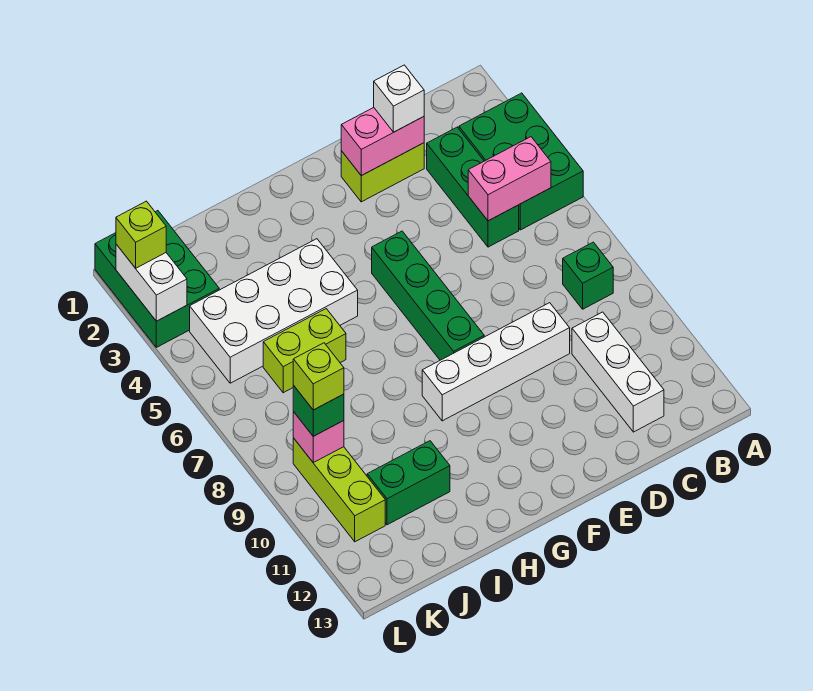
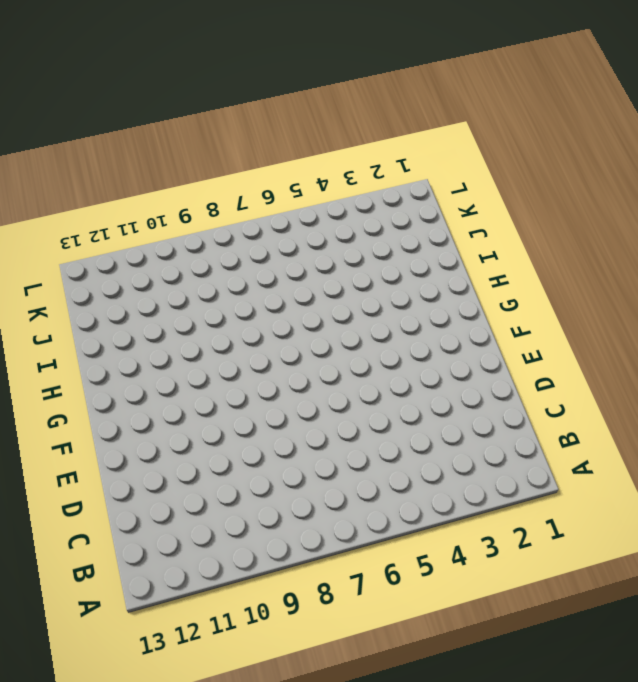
none -> green 2x3 brick [459,93,583,230]
none -> green 1x1 brick [563,242,613,309]
none -> green 1x3 brick [427,127,519,247]

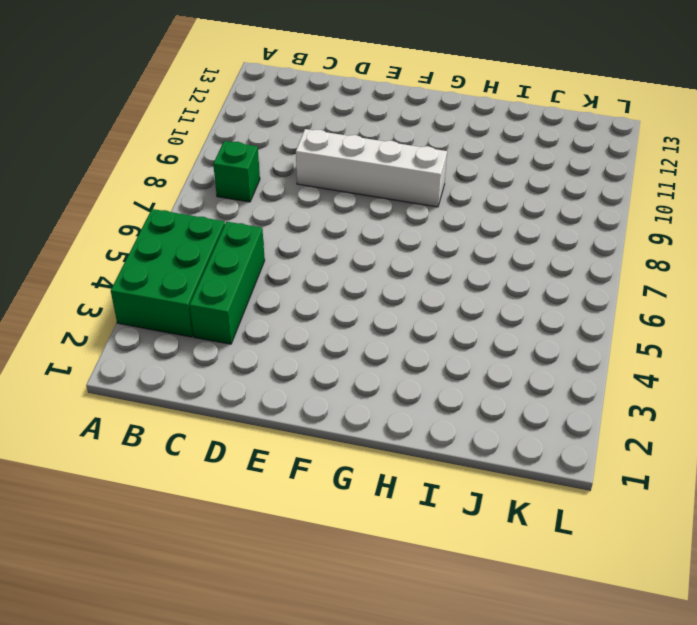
none -> white 1x3 brick [572,312,664,432]
none -> lime 1x2 brick [341,143,424,202]
none -> green 1x4 brick [372,231,484,360]

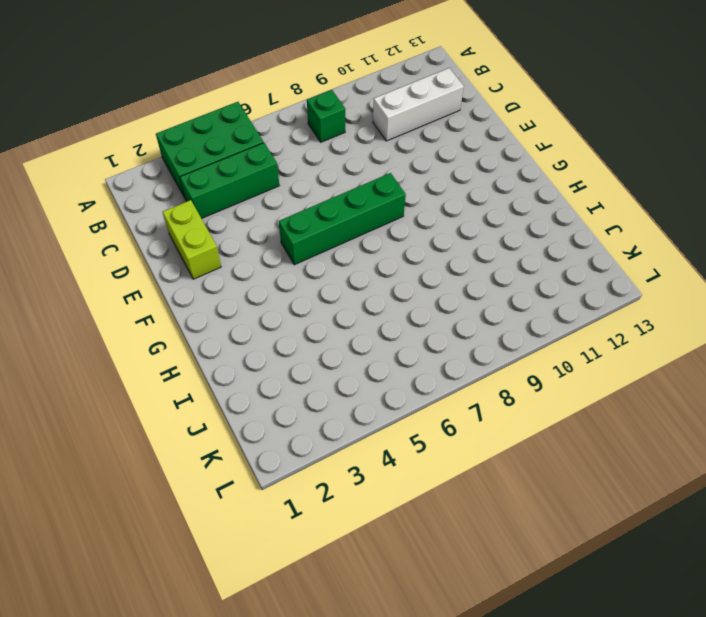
none -> white 1x4 brick [422,303,570,421]
none -> white 2x4 brick [190,239,358,383]
none -> lime 1x2 brick [263,309,346,393]

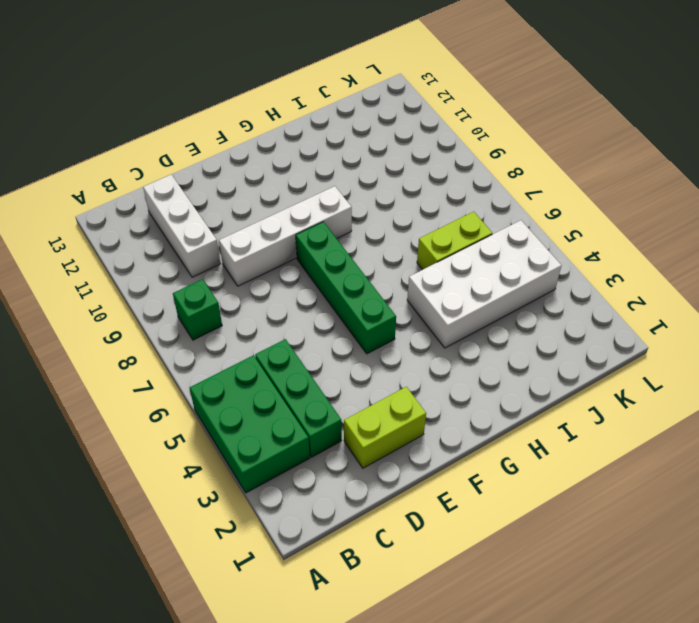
none -> green 1x2 brick [367,441,450,525]
none -> green 2x3 brick [95,211,219,347]
none -> lime 1x3 brick [293,438,385,542]

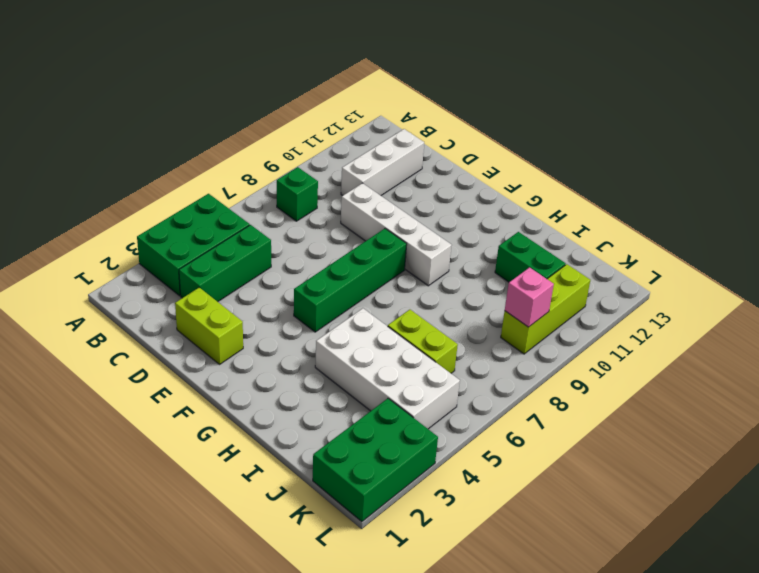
none -> pink 1x2 brick [468,137,551,221]
none -> pink 1x2 brick [341,108,424,176]
none -> white 1x2 brick [116,244,187,321]

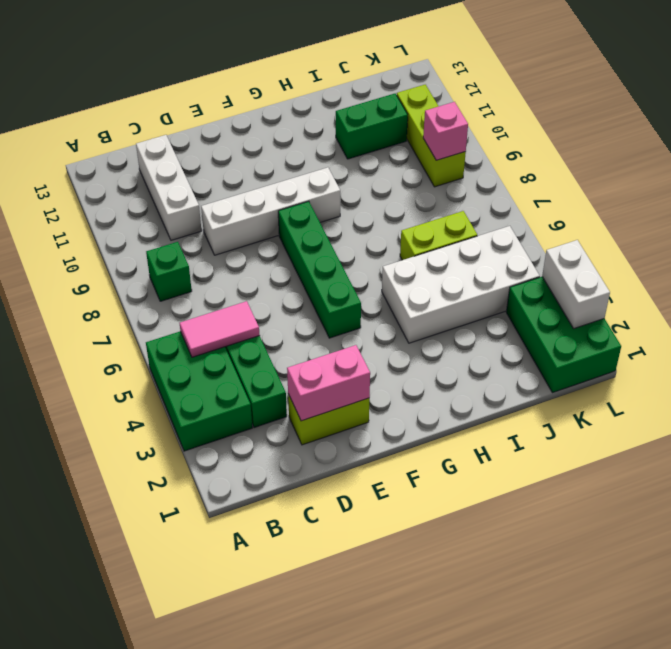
pink 1x2 tile [180,301,260,357] -> pink 1x2 brick [468,137,551,221]
none -> white 1x1 brick [374,65,424,132]
none -> green 1x1 brick [293,386,344,436]
none -> lime 1x1 brick [116,201,166,268]

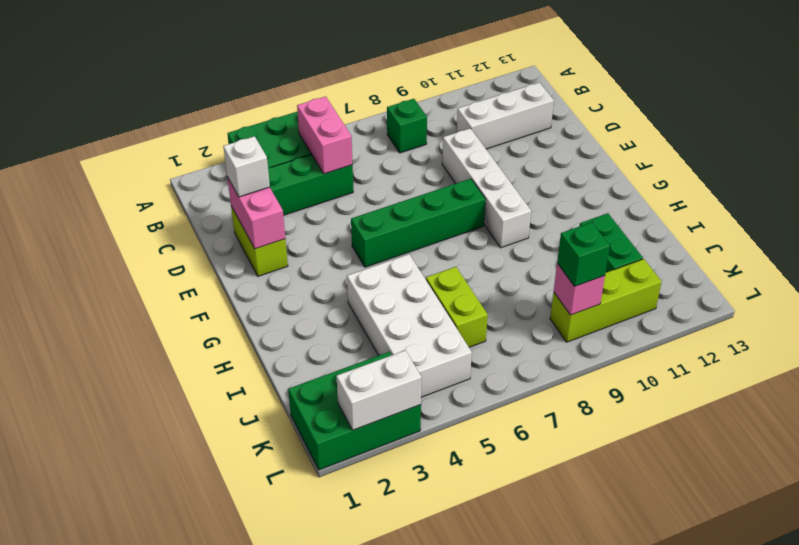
none -> lime 1x1 brick [116,201,166,268]
none -> lime 1x1 brick [293,343,344,410]

